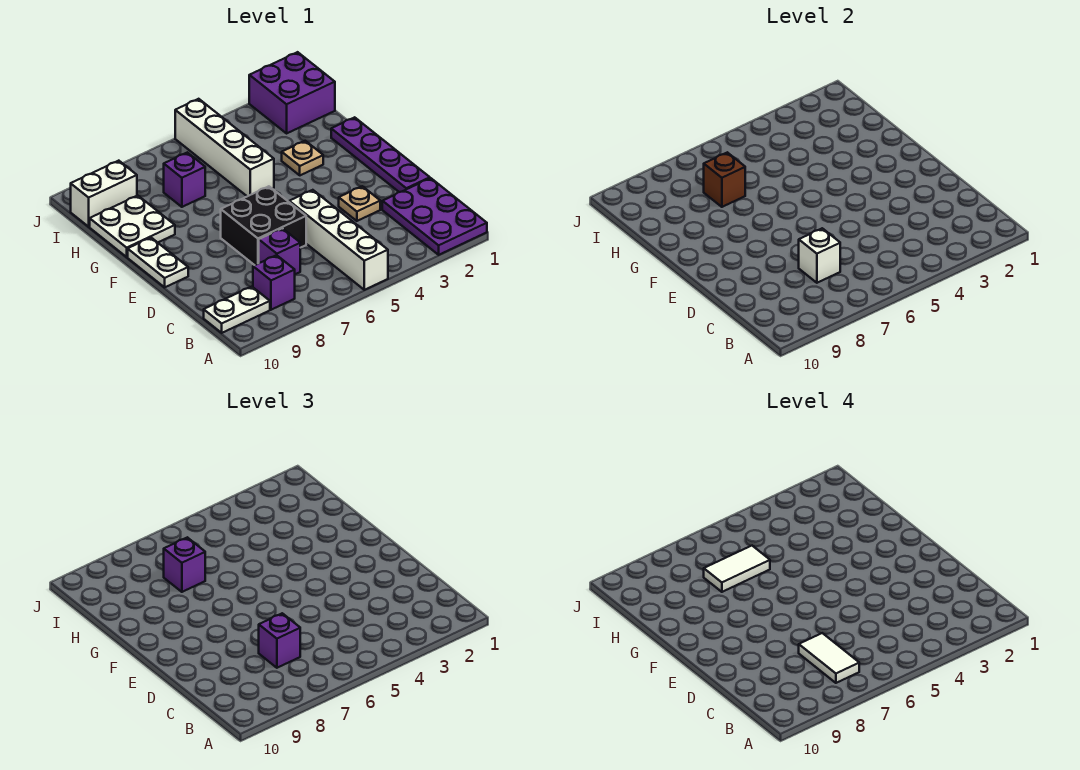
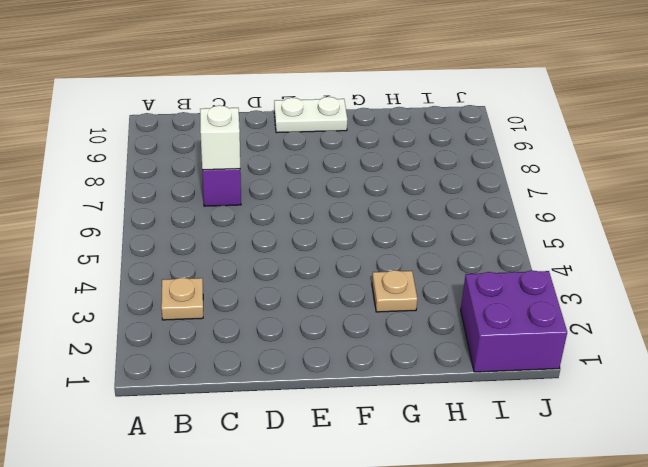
tan 1x1 plate [161,278,203,320] -> tan 1x1 plate moved to [339,186,380,221]
none -> purple 2x3 plate [382,178,487,255]
none -> white 1x4 brick [289,190,388,290]
none -> purple 1x1 brick [253,255,295,310]

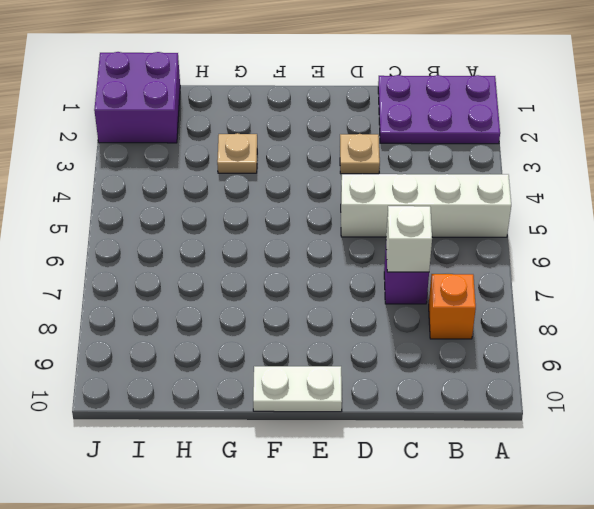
orange 1x1 brick [429,274,476,339] -> purple 1x1 brick [253,255,295,310]
none -> white 1x2 plate [204,287,270,333]
none -> purple 1x4 plate [331,117,430,192]
none -> black 2x2 brick [221,186,306,265]

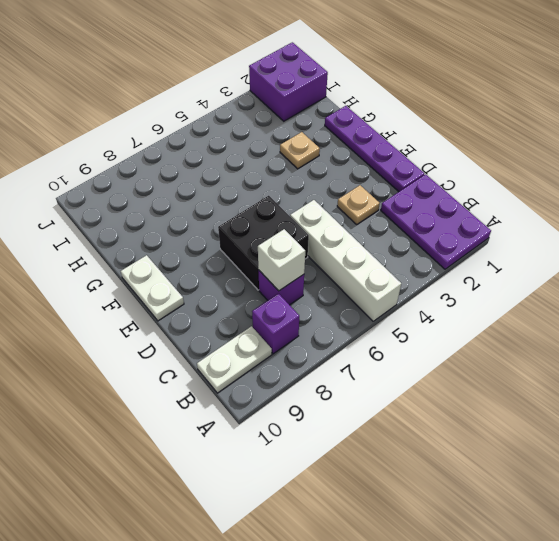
none -> white 1x4 brick [175,99,274,196]
none -> white 2x2 plate [90,196,175,257]
none -> purple 1x1 brick [164,152,205,207]

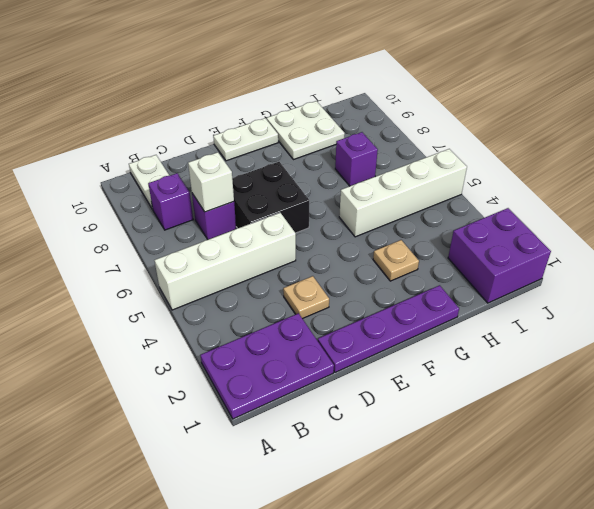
none -> white 1x2 brick [71,161,137,227]
none -> brown 1x1 brick [704,152,745,207]
none -> purple 1x1 brick [259,613,300,668]

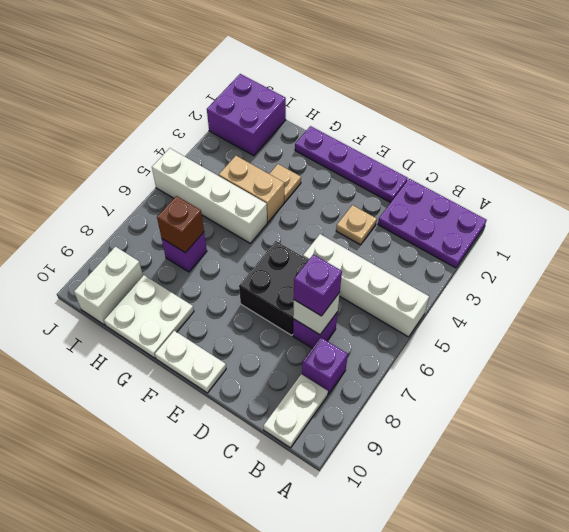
tan 1x2 brick [219,156,284,222] -> none
none -> purple 1x1 brick [164,537,205,592]
none -> white 1x2 tile [799,633,859,683]
none -> white 1x2 tile [704,546,770,592]

